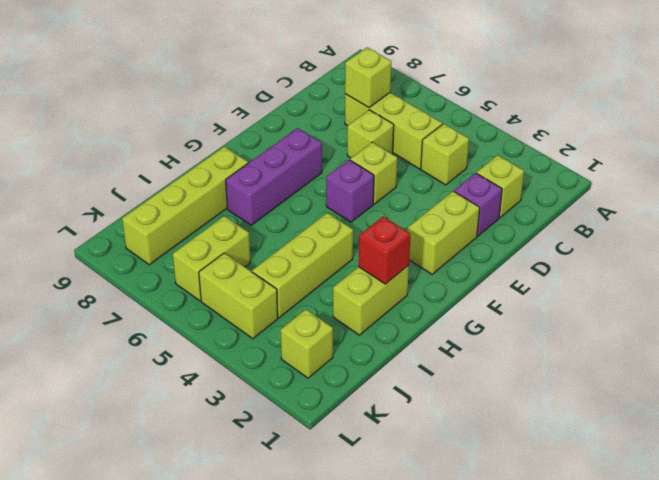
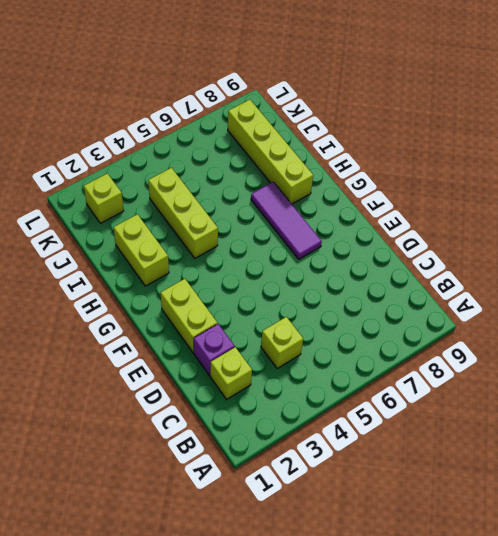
purple 1x3 tile [251,182,322,259] -> purple 1x3 brick [226,128,322,225]
none -> lime 1x3 brick [345,93,442,169]
none -> lime 1x1 brick [347,110,394,158]
none -> lime 1x1 brick [350,142,397,204]

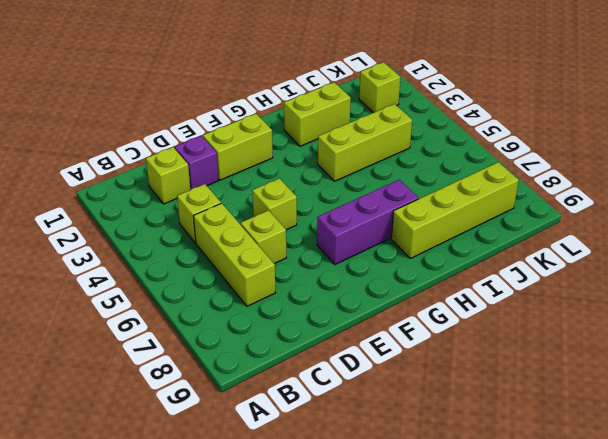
none -> purple 1x1 brick [326,160,374,222]
none -> lime 1x2 brick [173,216,251,301]
none -> lime 1x2 brick [199,253,278,339]

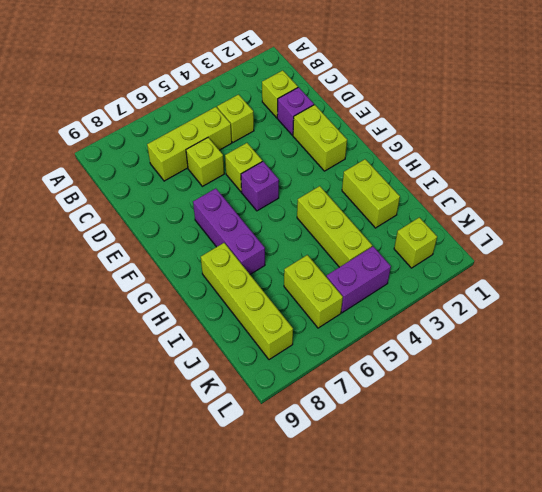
purple 1x2 brick [326,246,391,313] -> lime 1x2 brick [199,253,278,339]
none -> lime 1x1 brick [345,47,391,108]
none -> red 1x1 brick [358,217,410,284]

